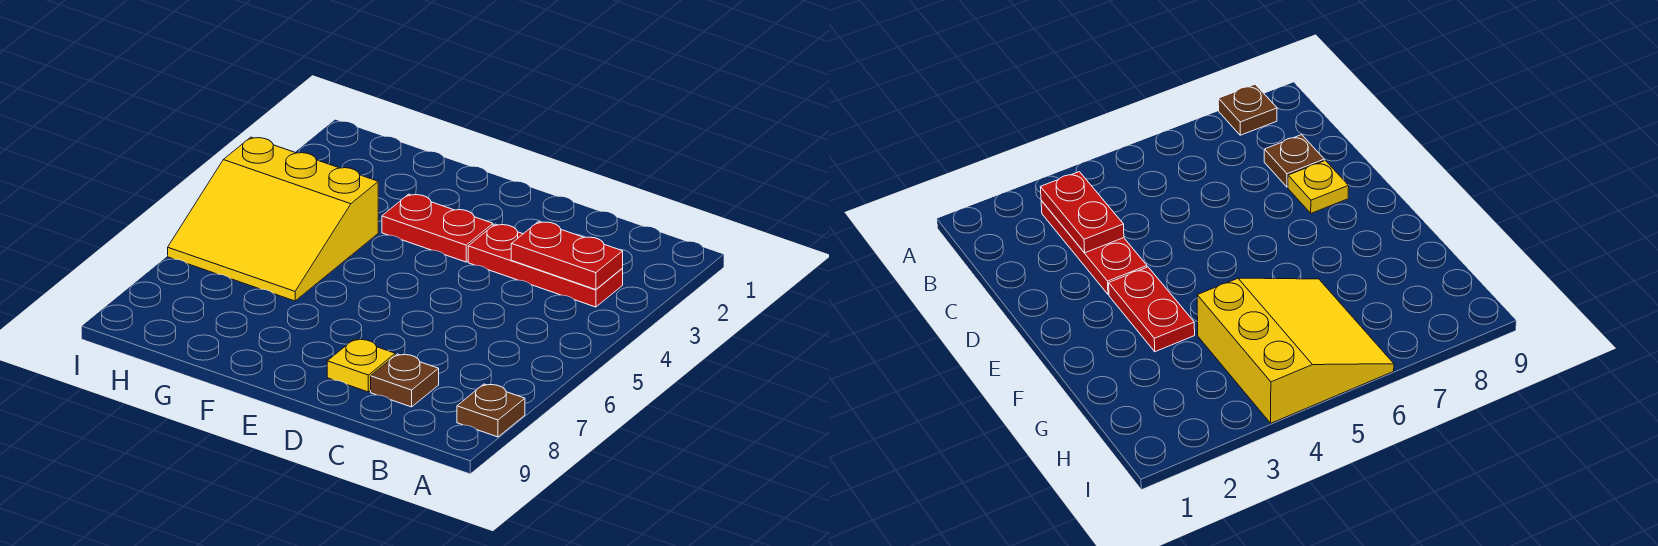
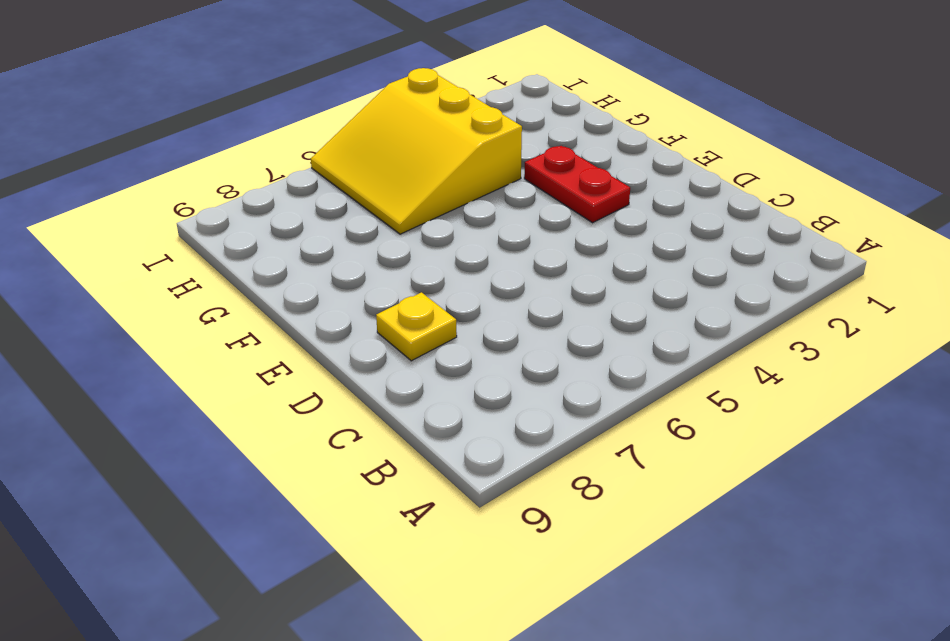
none -> brown 1x1 plate [457,384,525,437]
none -> red 1x3 plate [468,224,623,307]

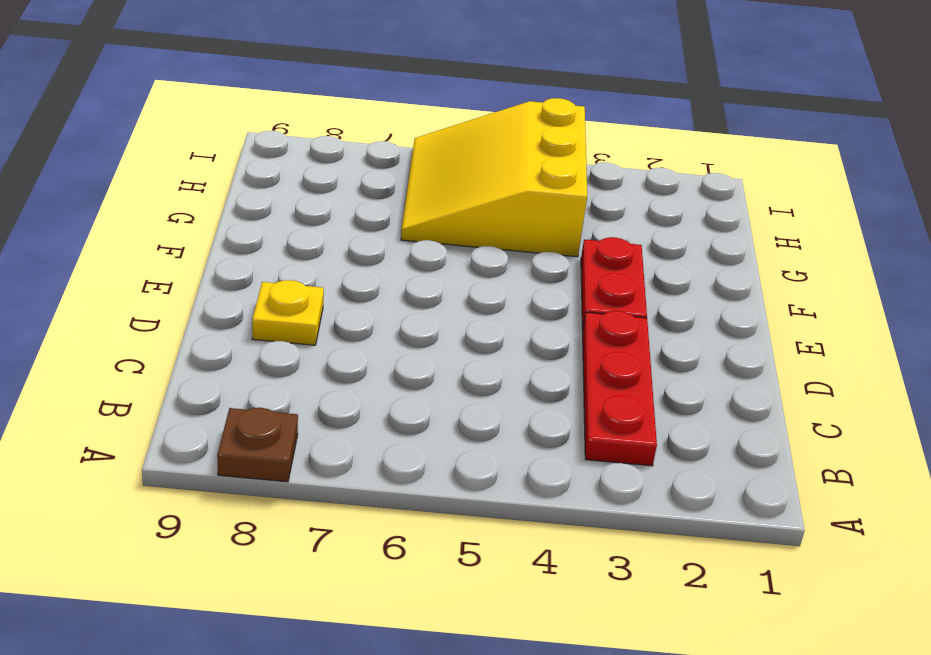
none -> brown 1x1 plate [371,354,439,407]
none -> red 1x2 plate [511,222,623,290]

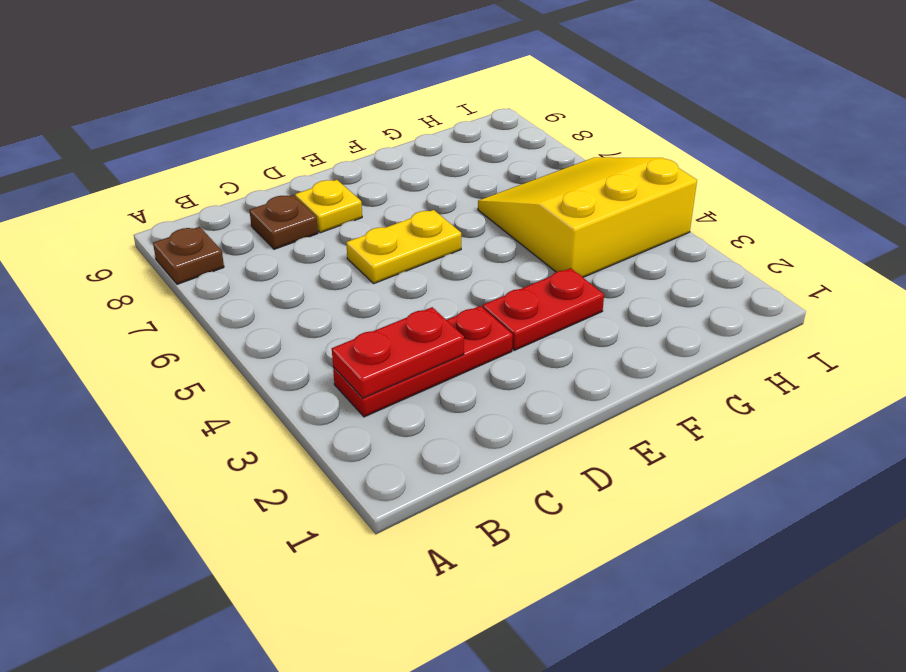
yellow 1x2 plate [346,210,461,283] -> none

